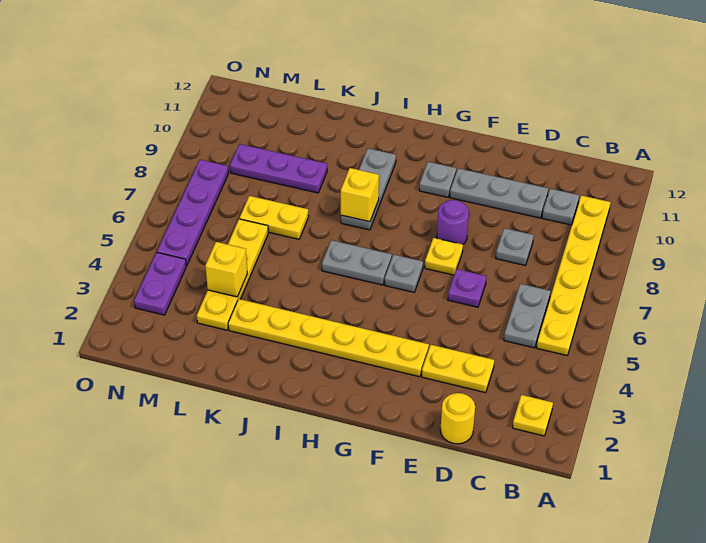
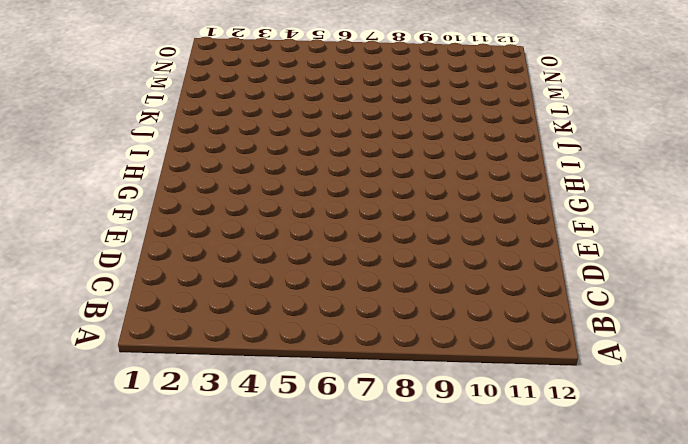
none -> yellow 1x1 plate [513,395,553,436]
none -> yellow 1x6 plate [537,195,610,355]
none -> grey 1x2 plate [504,284,551,348]

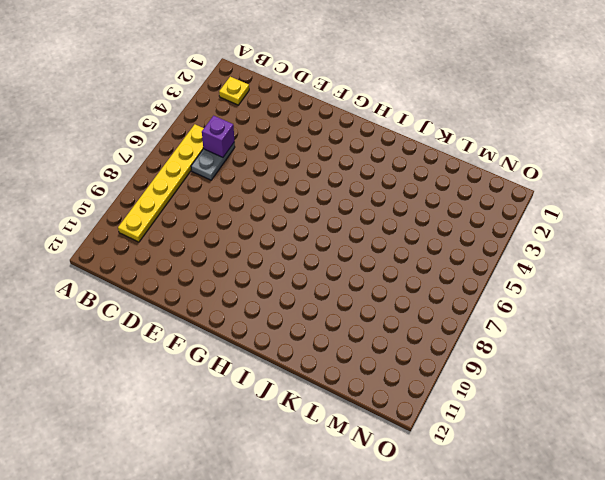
purple 1x1 brick [202,116,234,157] -> none
none -> grey 1x1 plate [542,189,579,225]
none -> yellow 1x1 round brick [440,393,475,444]
none -> yellow 1x2 plate [422,345,494,393]

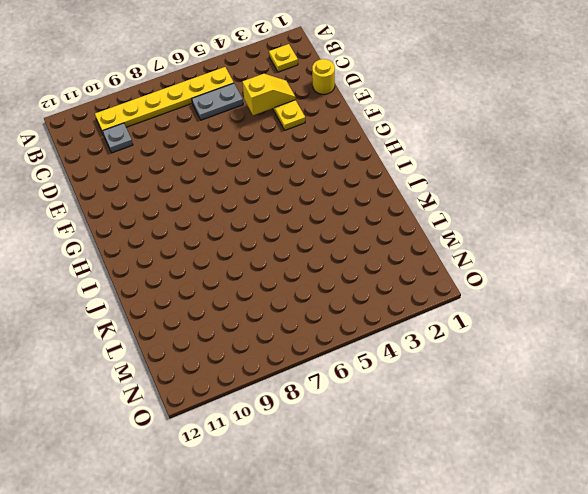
yellow 1x2 slope [242,74,296,115] -> none
none -> grey 1x1 plate [496,228,534,265]
none -> grey 1x3 plate [450,168,548,218]
none -> purple 1x1 plate [448,269,486,307]

